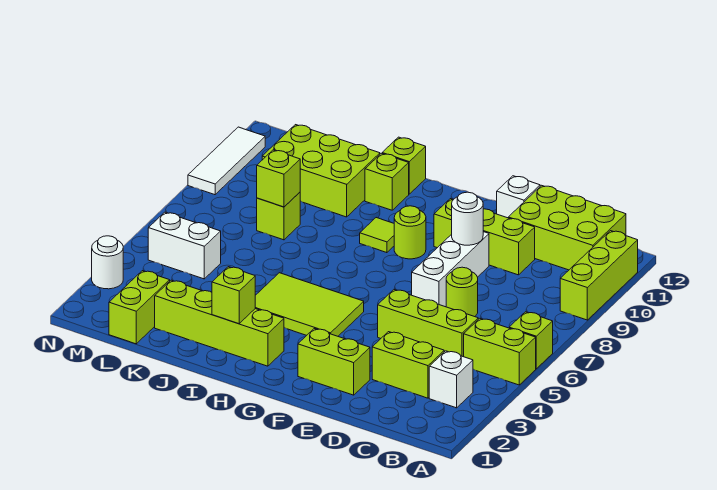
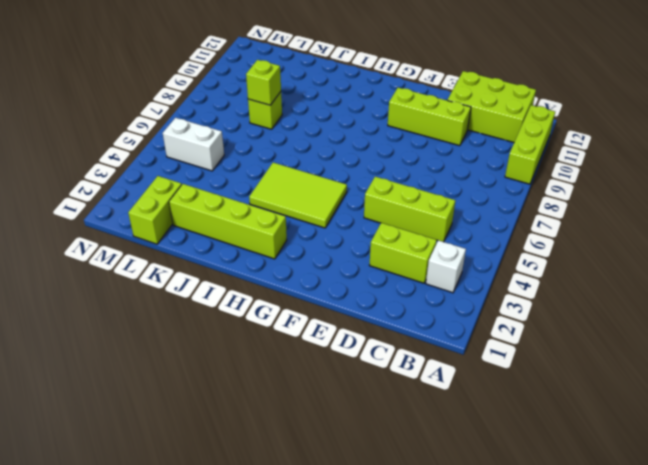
none -> lime 1x2 brick [464,318,536,385]
none -> lime 1x1 brick [509,312,553,369]
none -> lime 1x1 round brick [446,267,478,317]

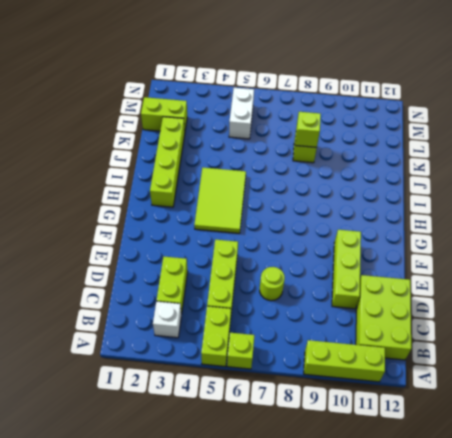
none -> lime 1x2 brick [298,329,370,395]
none -> white 1x3 brick [412,232,489,307]
none -> white 1x1 brick [497,176,540,218]

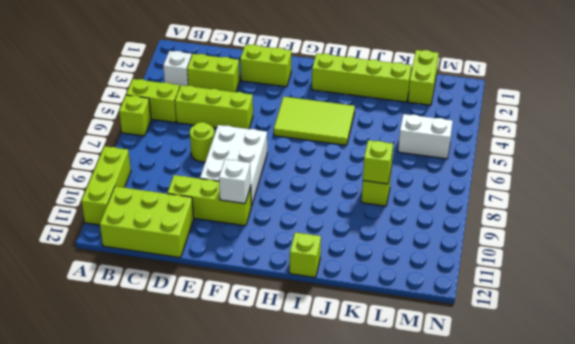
white 2x3 brick [200,125,267,206] -> white 1x3 brick [412,232,489,307]
white 1x1 brick [219,159,251,204] -> white 1x1 brick moved to [497,176,540,218]
none -> lime 1x1 round brick [394,206,426,259]
none -> lime 1x1 tile [360,218,394,253]
none -> lime 1x1 brick [365,153,409,210]

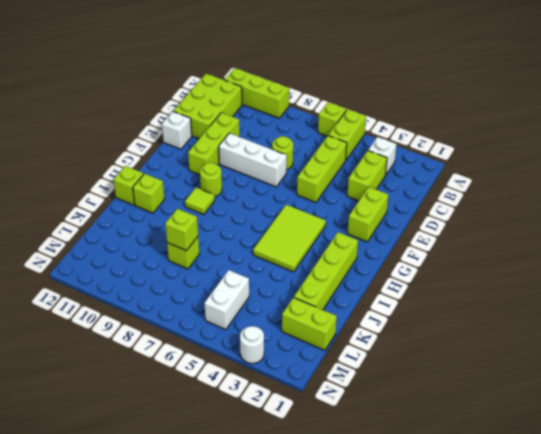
none -> lime 2x3 brick [262,125,380,217]
none -> white 1x3 tile [188,127,265,195]
none -> white 1x1 round brick [452,192,483,245]

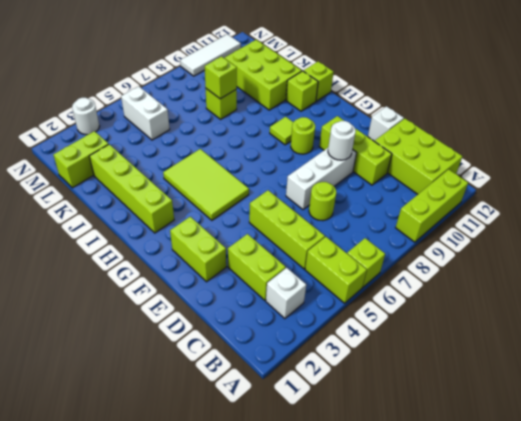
none -> lime 1x1 brick [212,267,255,324]

